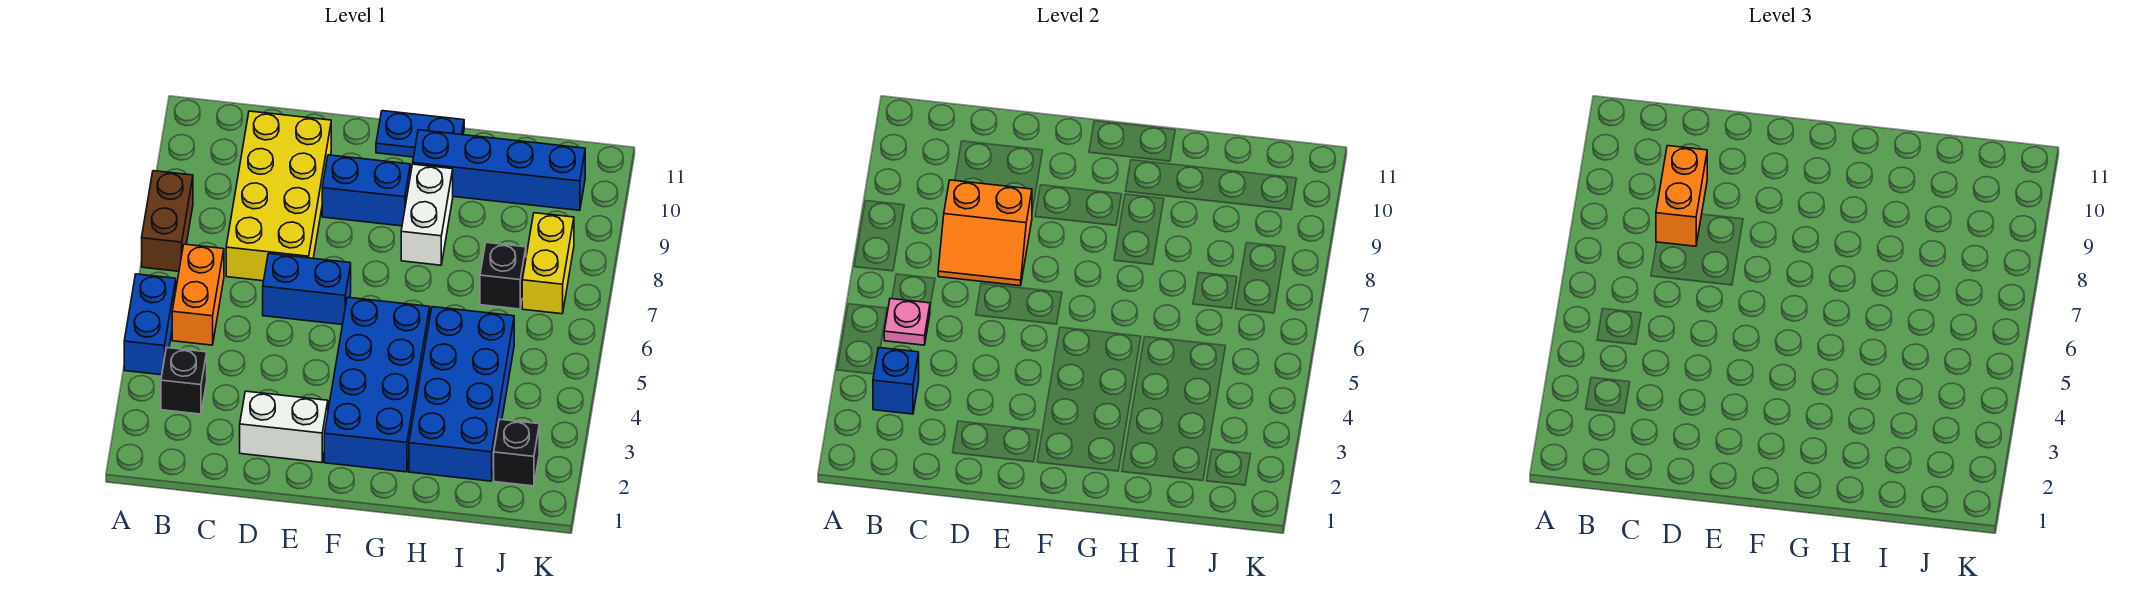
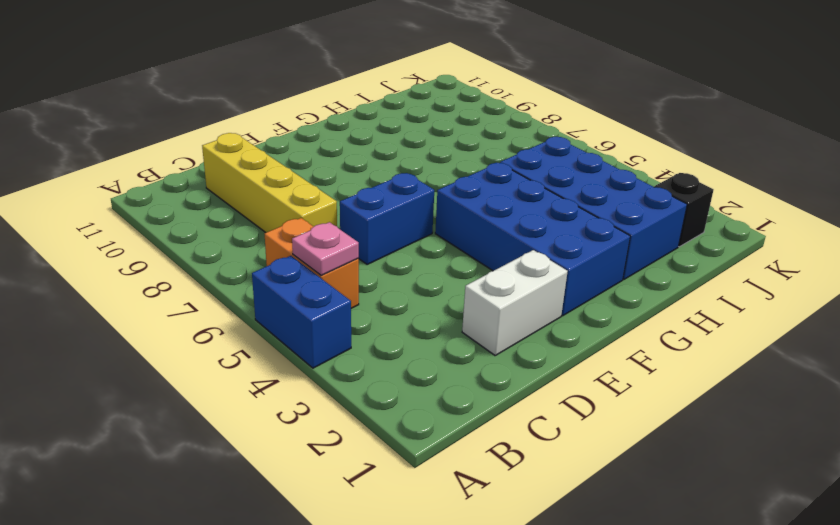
yellow 1x4 brick [202,133,337,233] -> yellow 2x4 brick [226,111,331,281]
none -> brown 1x2 brick [142,171,193,271]
none -> black 1x1 brick [161,348,207,414]
none -> blue 1x2 brick [322,155,410,226]

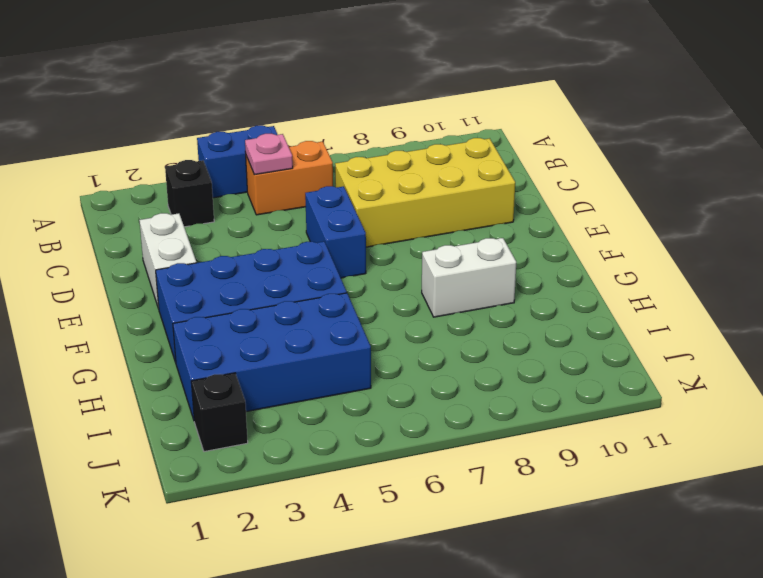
none -> brown 1x2 brick [142,171,193,271]
none -> blue 1x2 brick [322,155,410,226]
none -> blue 1x2 plate [376,111,464,157]

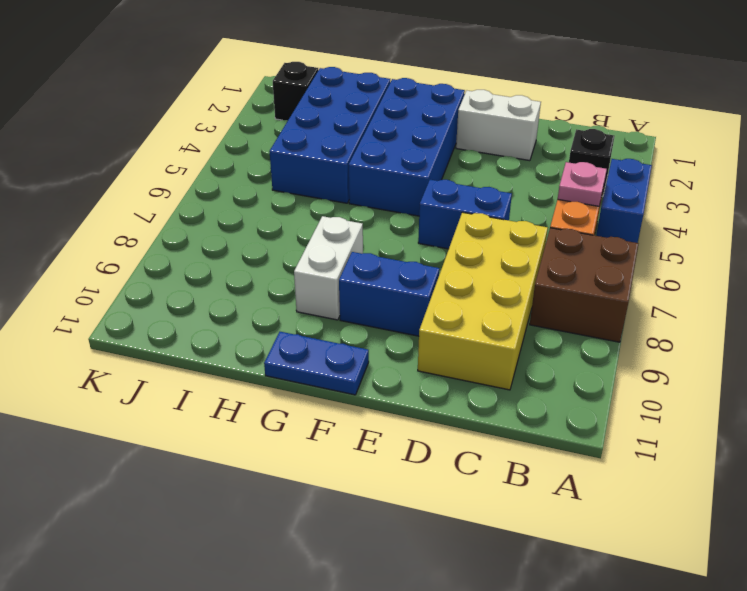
brown 2x2 brick [530,228,639,342] -> brown 1x2 brick [142,171,193,271]
none -> blue 1x4 brick [413,130,585,210]
none -> black 1x1 brick [480,243,526,309]
none -> yellow 1x2 brick [522,213,574,314]

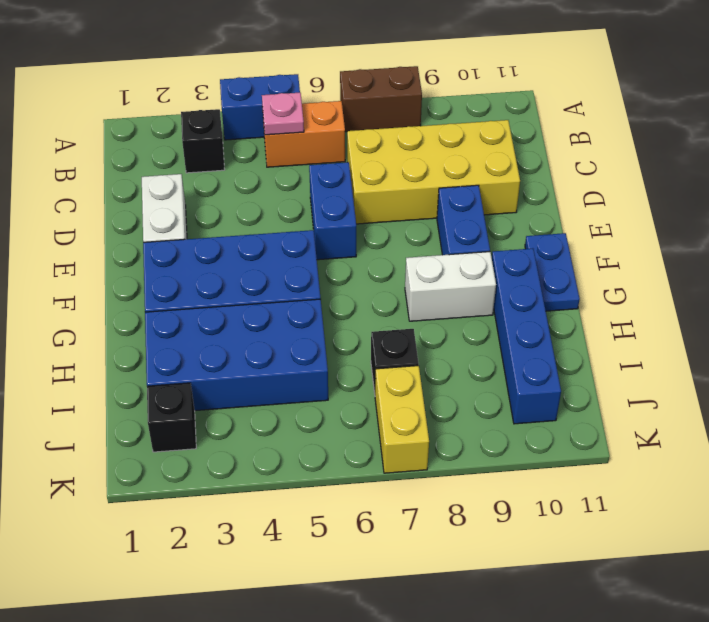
yellow 1x2 brick [375,366,429,473] -> yellow 1x2 brick turned to [522,213,574,314]
none -> blue 1x1 brick [873,347,919,414]
none -> orange 2x2 slope [938,180,1032,286]
none -> orange 1x2 brick [1656,146,1707,246]

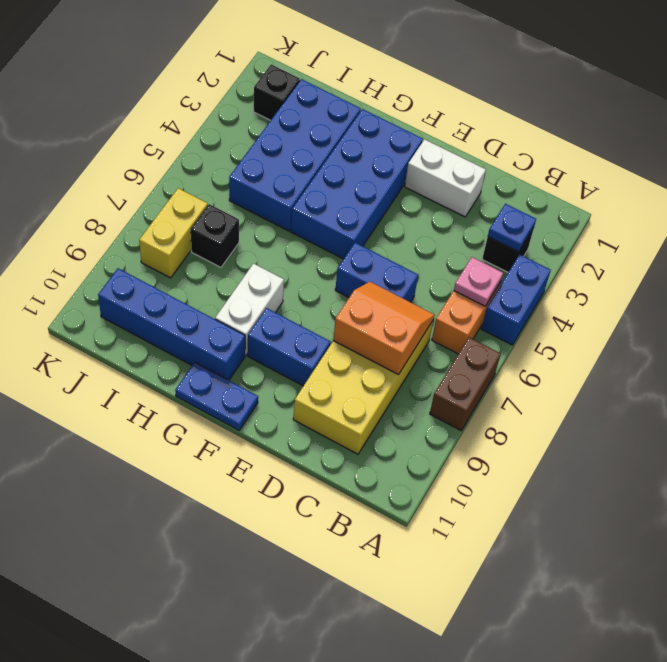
blue 1x1 plate [488,204,536,252] -> blue 1x1 brick [873,347,919,414]
none -> orange 1x2 brick [1656,146,1707,246]

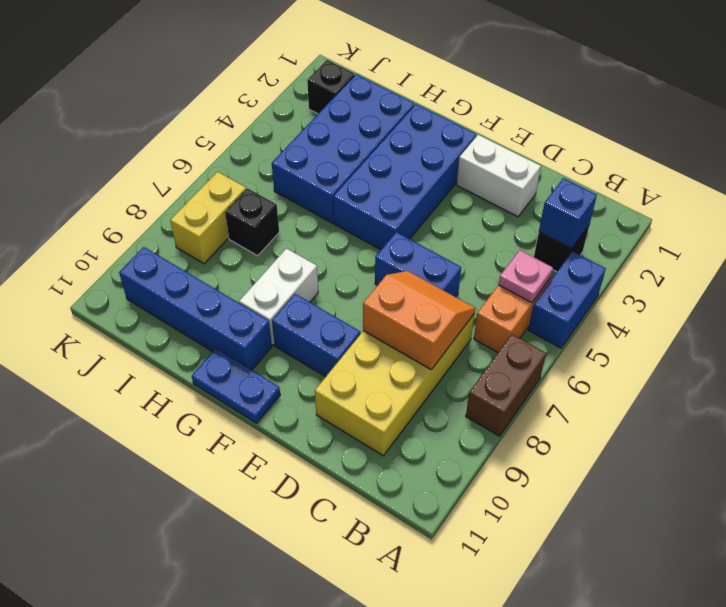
none -> orange 1x2 brick [1656,146,1707,246]

